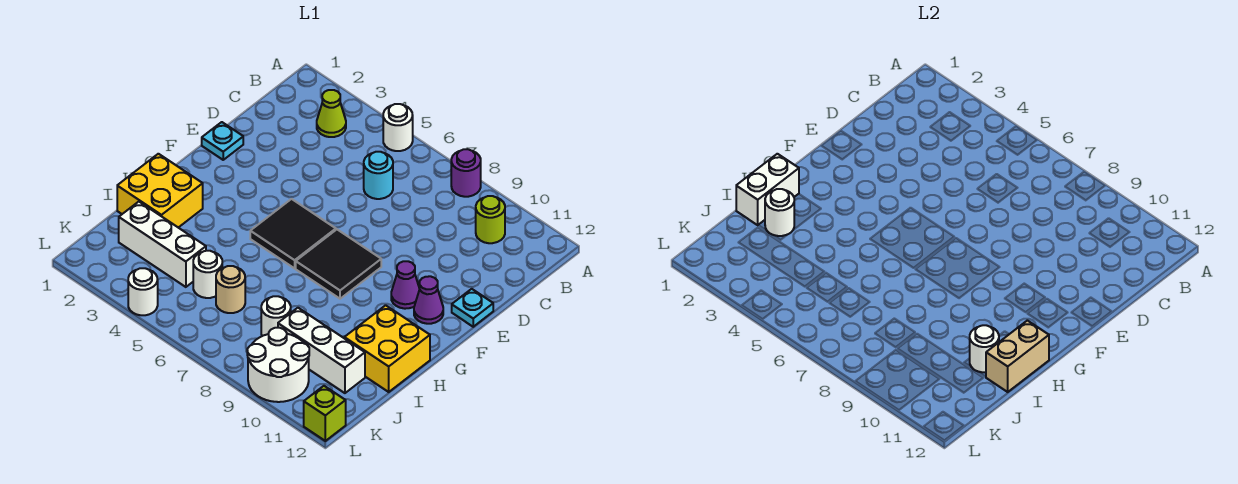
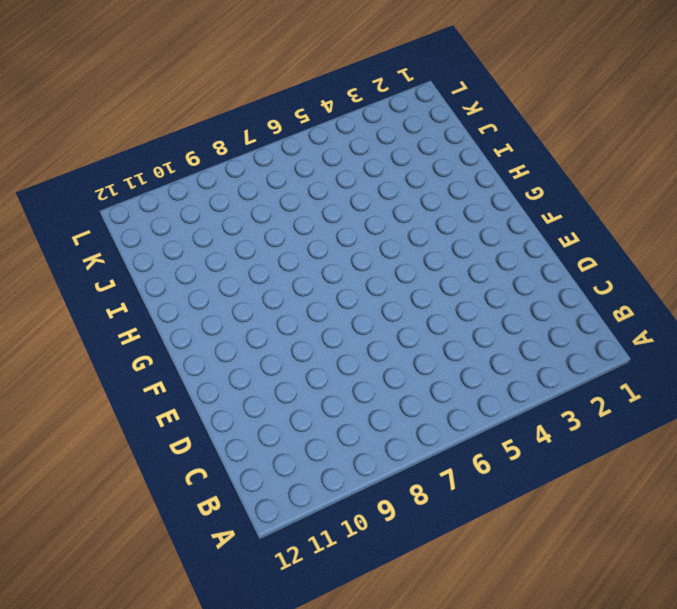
none -> white 1x1 round brick [383,104,413,151]
none -> purple 1x1 round brick [451,149,481,197]
none -> lime 1x1 cone [317,90,346,137]

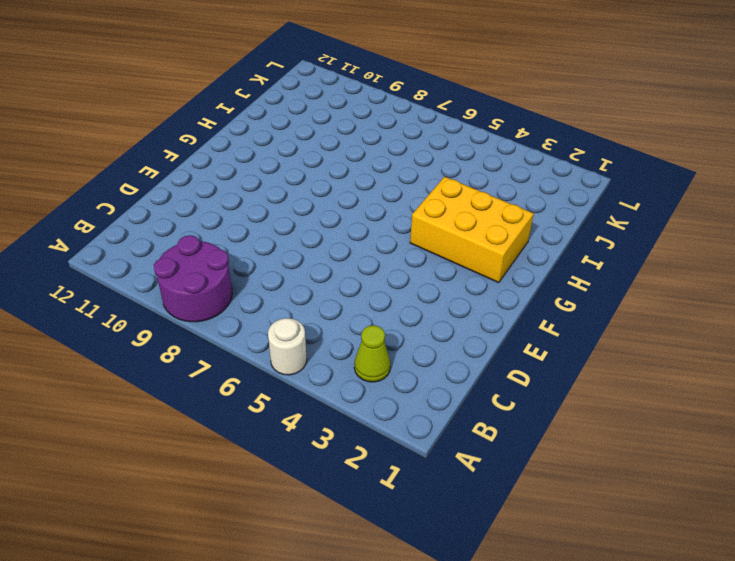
purple 2x2 round brick [154,235,232,322] -> purple 1x1 round brick [451,149,481,197]
yellow 2x3 brick [410,177,534,283] -> yellow 2x2 brick [117,154,203,228]
none -> lime 1x1 round brick [476,196,505,243]
none -> cyan 1x1 round brick [364,152,393,199]
none -> cyan 1x1 plate [202,122,243,160]

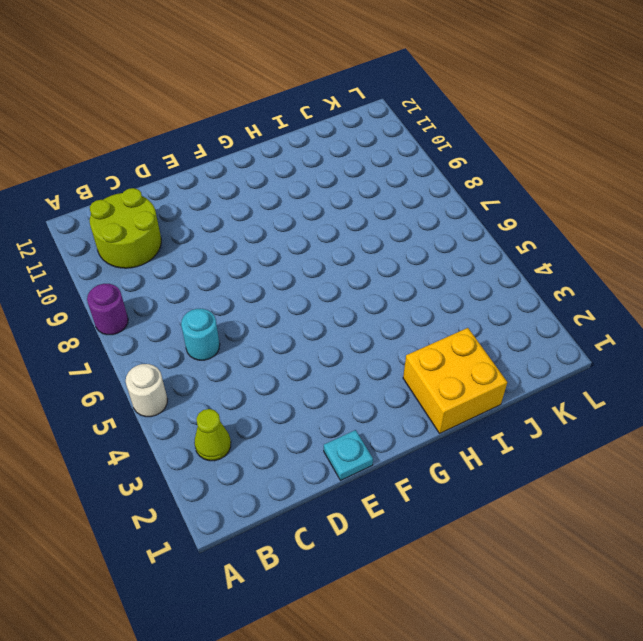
lime 2x2 round brick [90,188,161,268] -> lime 1x1 round brick [476,196,505,243]
none -> cyan 1x1 plate [452,289,493,327]
none -> black 2x2 tile [250,199,336,268]
none -> black 2x2 tile [296,230,381,299]

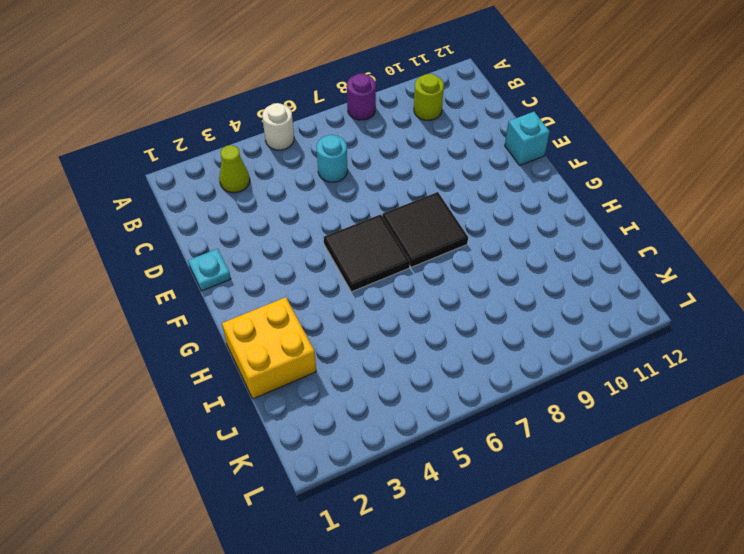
cyan 1x1 brick [505,112,550,165] -> cyan 1x1 plate [452,289,493,327]
none -> purple 1x1 cone [391,261,420,309]
none -> purple 1x1 cone [414,276,443,324]
none -> yellow 2x2 brick [344,305,430,392]

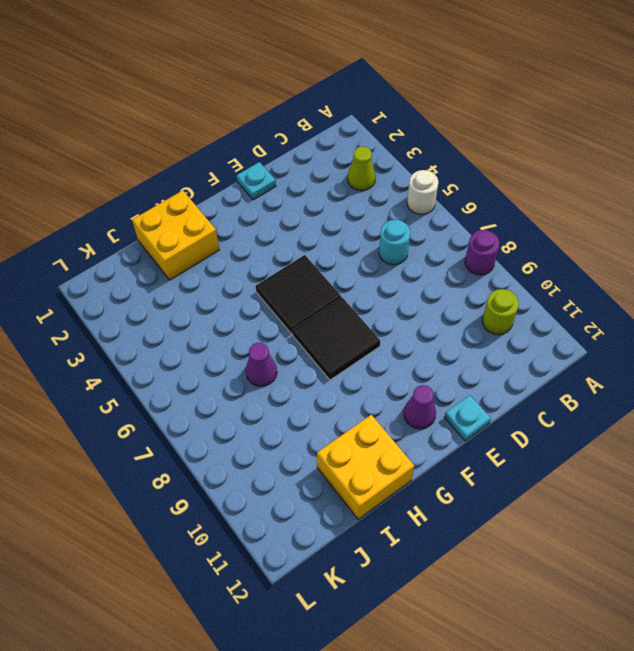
purple 1x1 cone [246,343,277,386] -> purple 1x1 cone moved to [391,261,420,309]
none -> white 1x3 brick [119,202,206,287]
none -> white 1x1 round brick [193,251,222,298]
none -> tan 1x1 round brick [216,266,245,313]

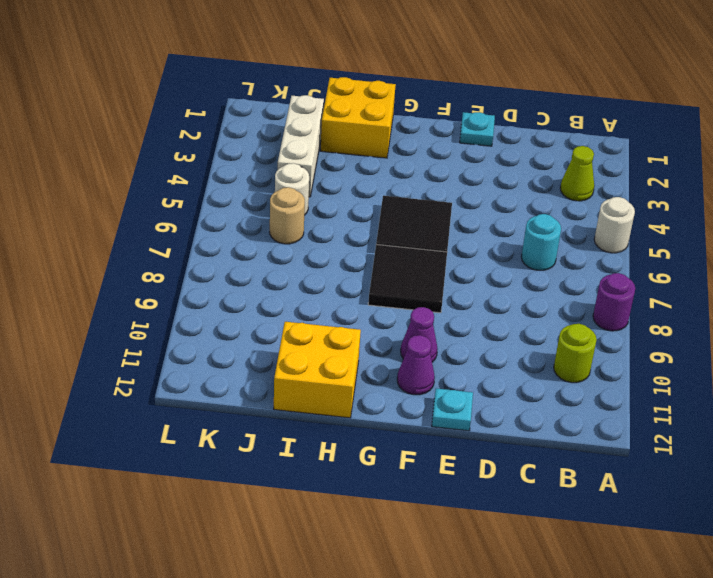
none -> white 1x1 round brick [261,296,291,336]
none -> white 1x3 brick [278,308,365,393]
none -> white 2x2 round brick [247,328,309,402]

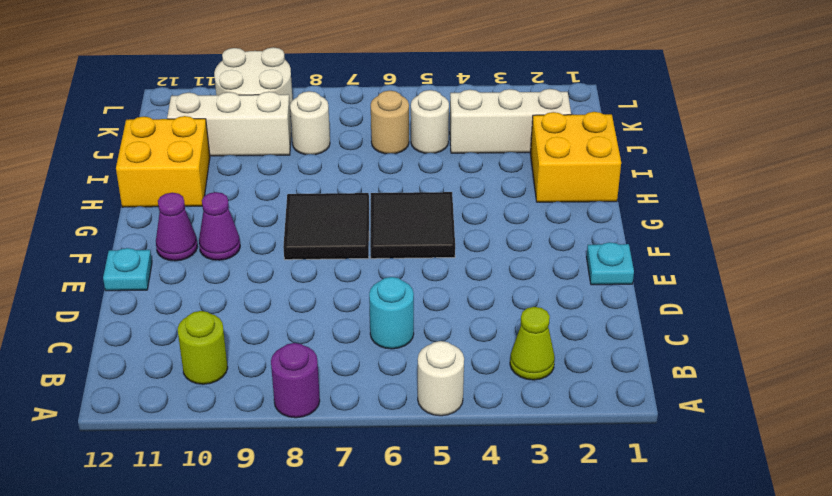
none -> white 1x1 round brick [128,268,158,315]
none -> lime 1x1 brick [304,386,346,441]
none -> white 1x2 brick [736,154,799,225]

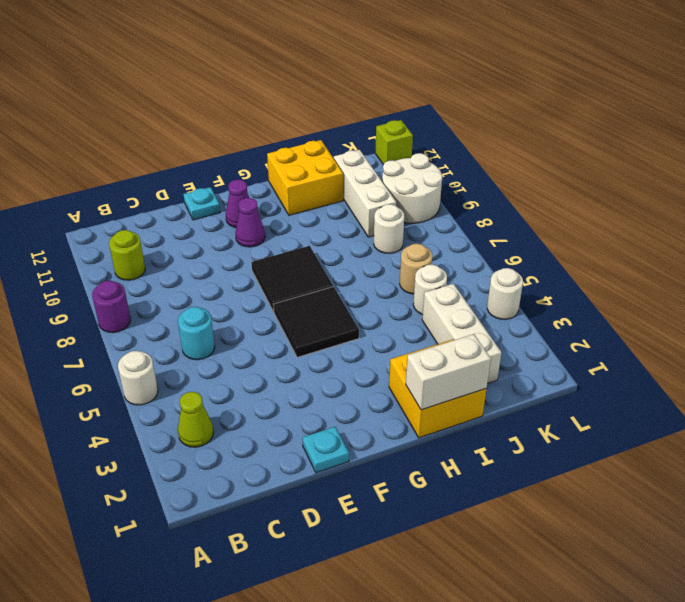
none -> tan 1x2 brick [986,321,1049,392]
none -> white 1x1 round brick [765,189,794,236]
none -> white 1x1 round brick [970,325,999,372]

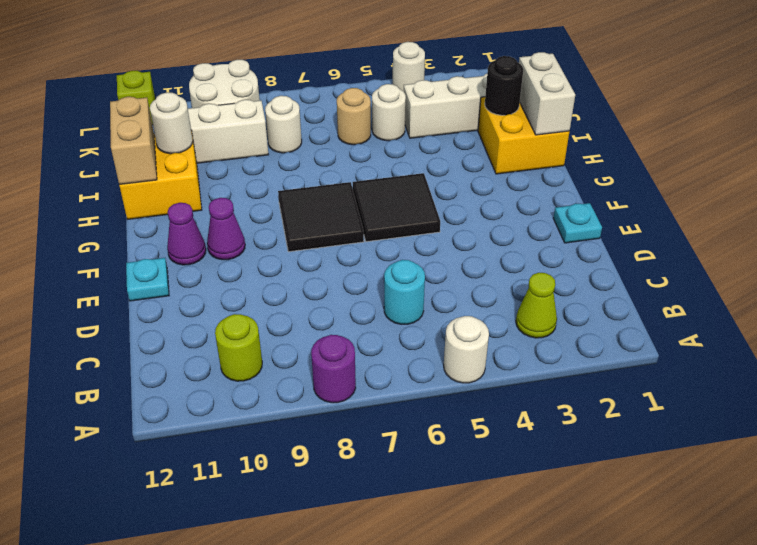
black 1x1 round brick [485,56,523,115] -> white 1x1 round brick [765,189,794,236]

